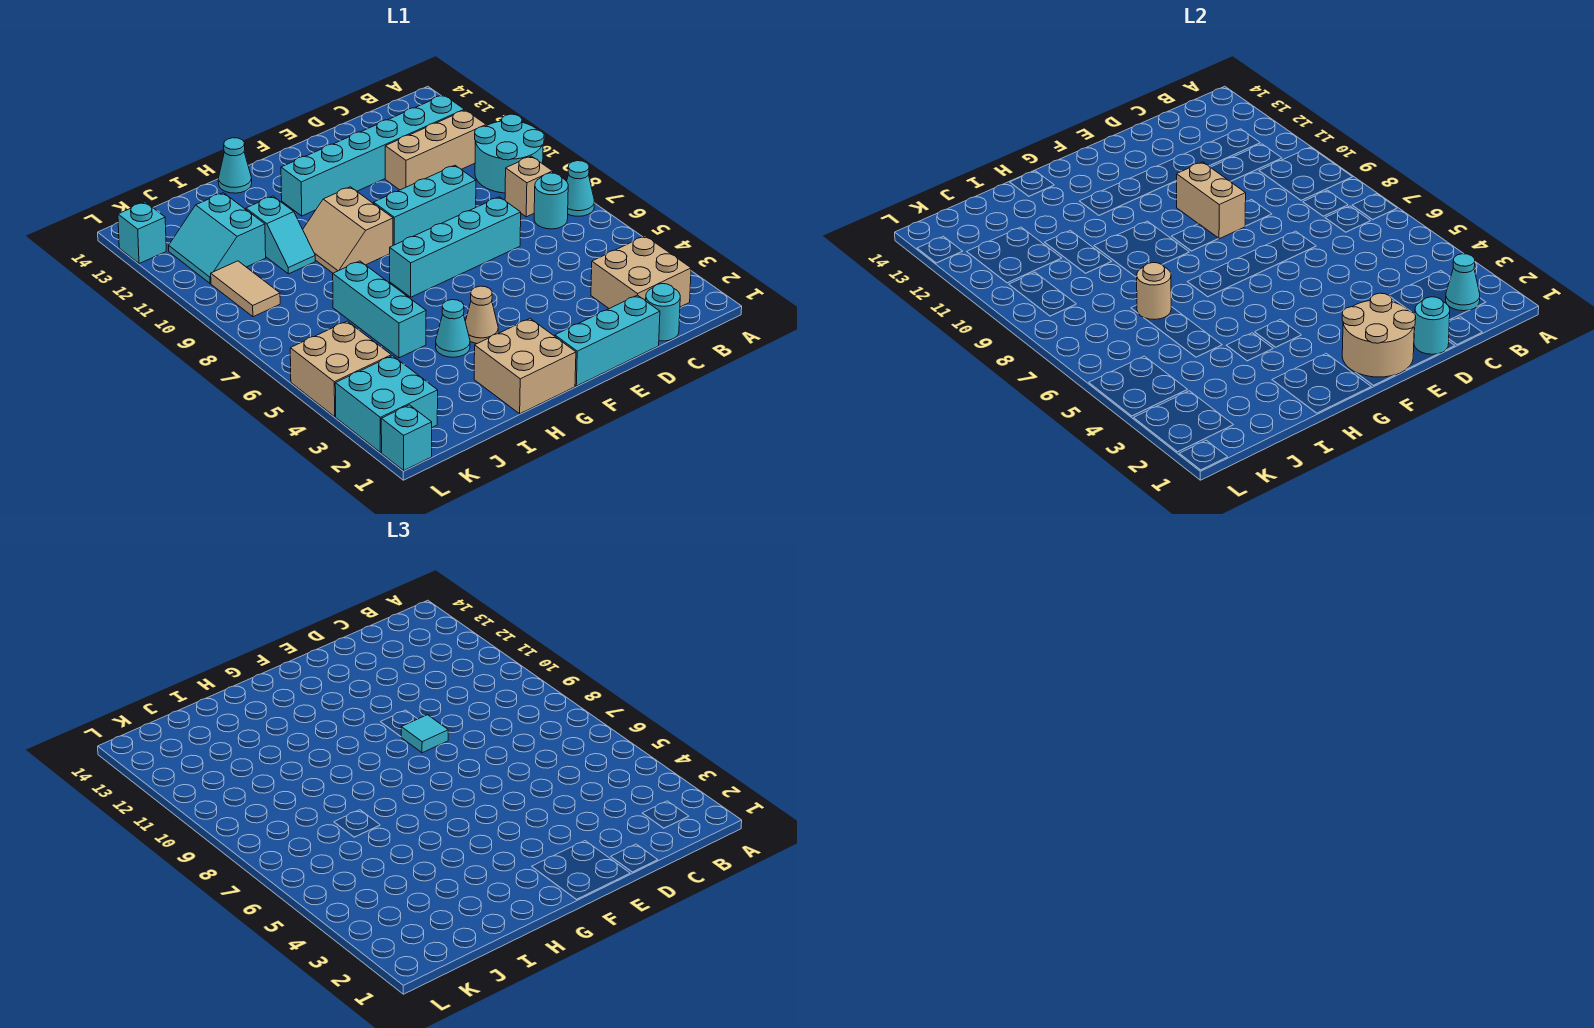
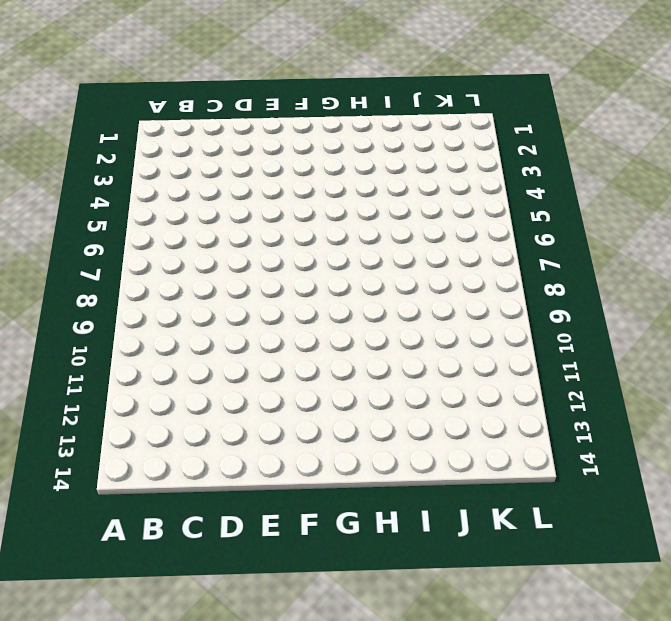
none -> cyan 1x1 cone [567,161,594,216]
none -> cyan 2x2 round brick [475,114,544,193]
none -> tan 2x2 brick [591,236,691,309]
none -> cyan 1x1 round brick [534,173,568,229]

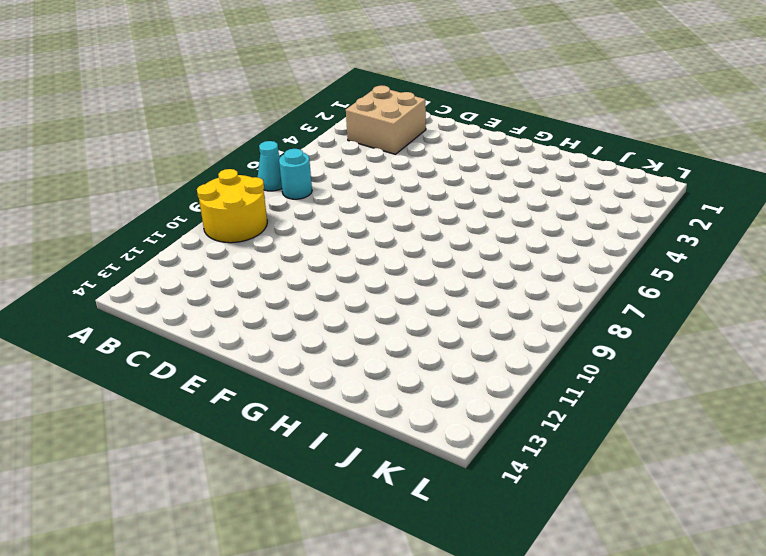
yellow 2x2 round brick [197,169,267,243] -> cyan 2x2 round brick [475,114,544,193]
none -> tan 1x1 brick [505,156,553,217]
none -> tan 1x3 brick [385,110,486,190]
none -> cyan 1x6 brick [281,95,464,216]
none -> cyan 1x1 round brick [646,284,680,341]

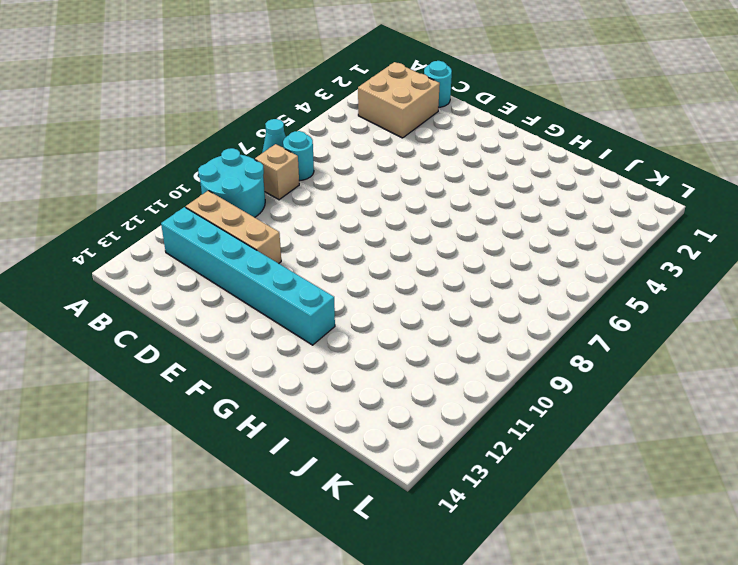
none -> cyan 1x3 brick [555,295,660,386]
none -> cyan 1x4 brick [390,197,521,297]
none -> cyan 1x3 brick [374,165,476,245]
none -> tan 2x2 brick [474,319,576,414]

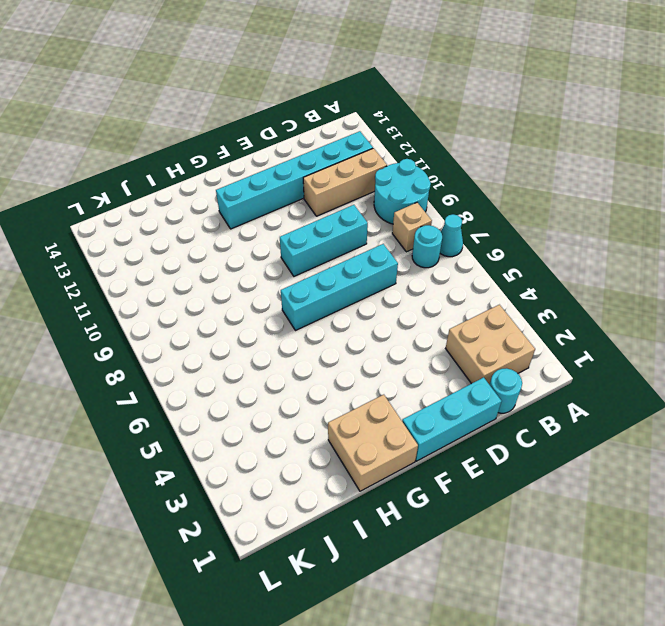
none -> tan 1x1 cone [465,286,498,343]
none -> tan 2x2 slope [303,187,393,273]
none -> cyan 1x1 cone [436,300,470,357]
none -> cyan 1x1 cone [218,138,252,193]

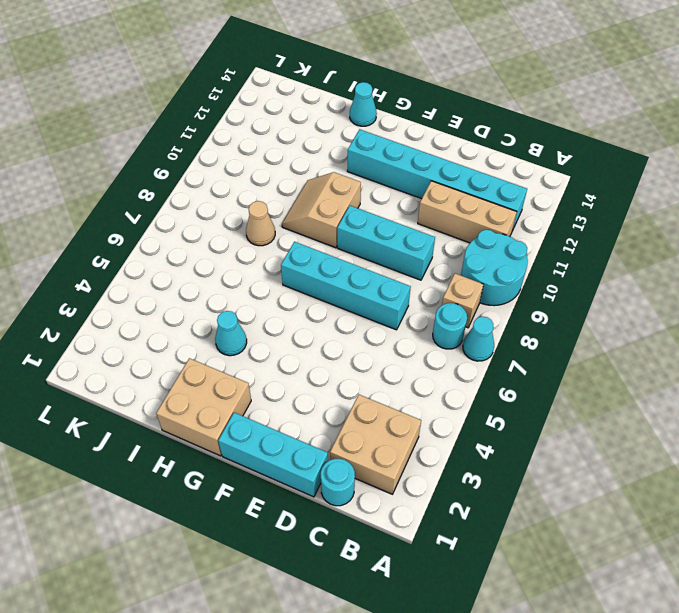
tan 1x1 cone [246,201,275,246] -> tan 1x1 cone moved to [465,286,498,343]
none -> cyan 1x3 brick [333,261,426,358]
none -> cyan 1x2 slope [246,196,315,274]
none -> cyan 2x2 slope [169,193,266,283]
none -> cyan 2x2 brick [335,356,438,452]

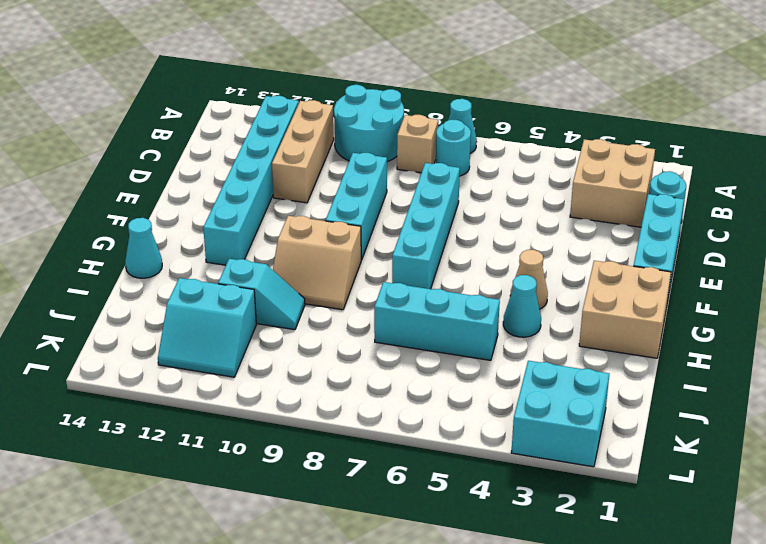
none -> tan 2x2 brick [290,321,391,416]
none -> tan 1x2 tile [211,261,280,317]
none -> cyan 1x1 brick [381,405,432,470]
none -> cyan 1x1 brick [118,202,166,264]

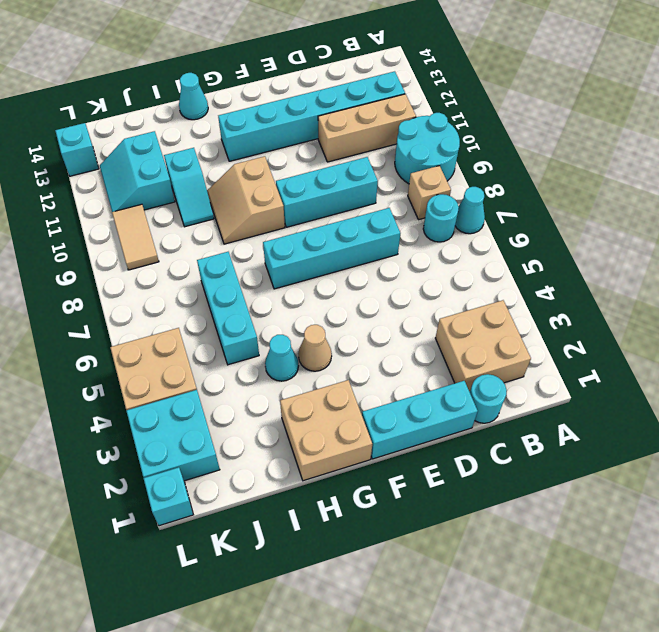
none -> cyan 1x1 cone [1446,254,1480,311]
none -> cyan 1x1 round brick [1414,297,1450,354]
none -> tan 2x2 round brick [1342,293,1416,377]
none -> tan 1x2 brick [1176,162,1246,239]

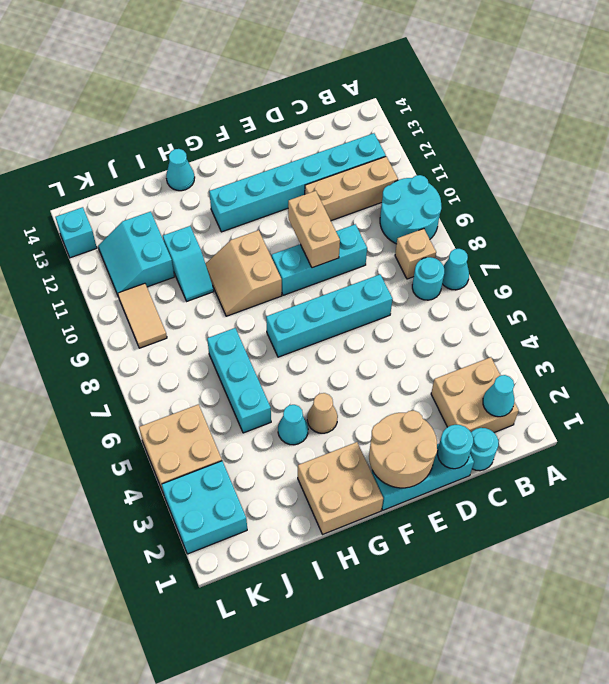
none -> cyan 1x1 brick [381,405,432,470]
none -> tan 1x1 round brick [1136,263,1171,320]
none -> cyan 1x1 tile [401,715,448,753]

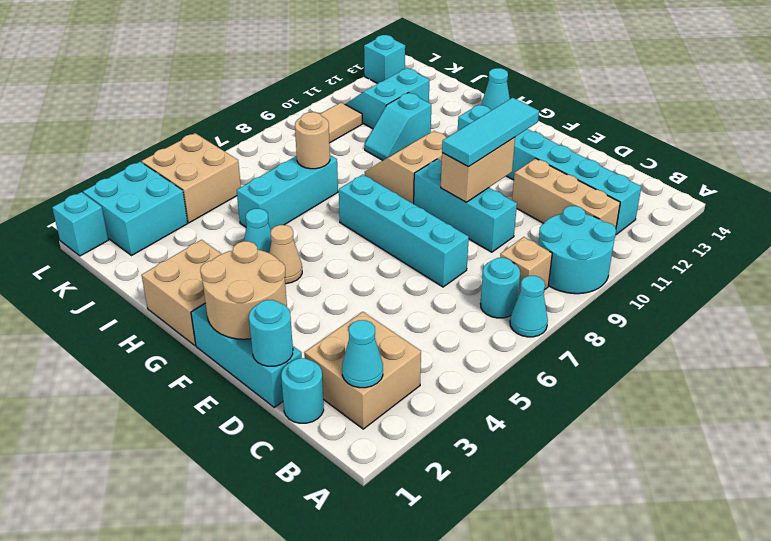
cyan 1x3 tile [442,98,539,167] -> cyan 1x1 tile [401,715,448,753]

